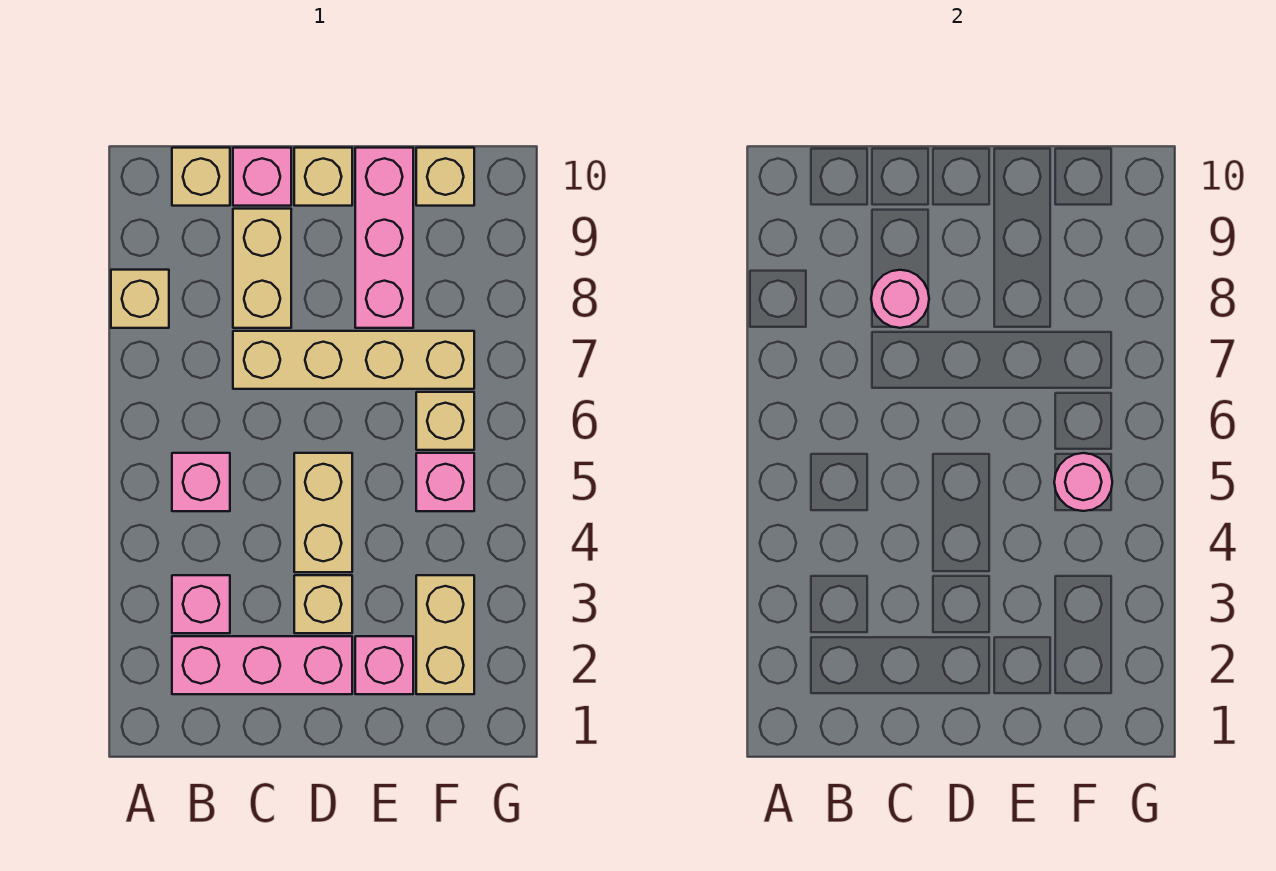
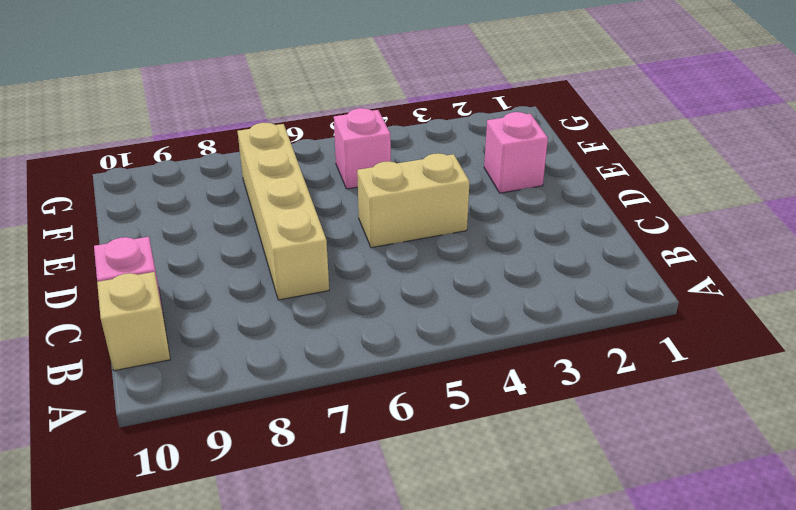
none -> tan 1x1 brick [111,270,169,328]
none -> pink 1x3 brick [172,636,352,694]
none -> pink 1x1 brick [172,575,230,633]

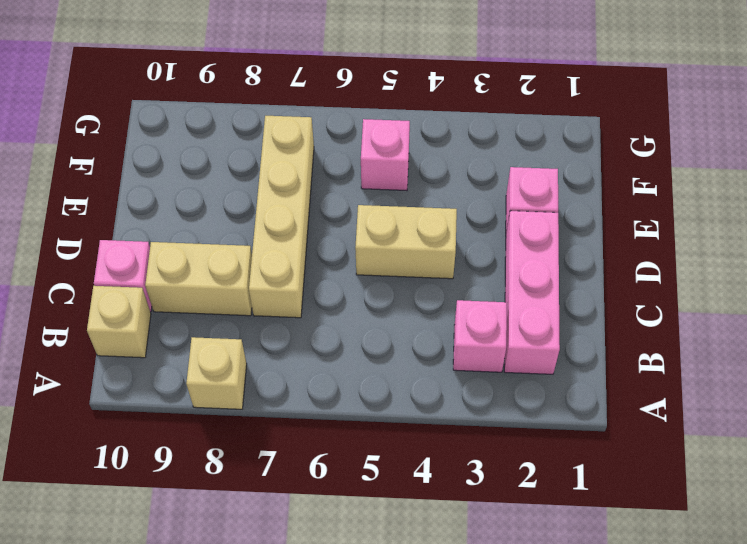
none -> pink 1x1 brick [172,453,230,511]
none -> tan 1x1 brick [294,575,352,633]
none -> tan 1x1 brick [294,148,352,206]

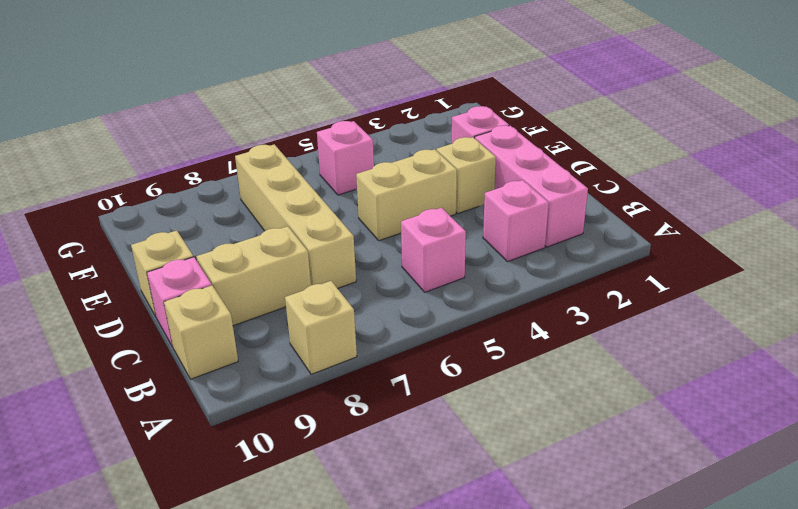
none -> pink 1x3 brick [355,148,413,328]
none -> tan 1x2 brick [416,575,474,694]
none -> tan 1x1 brick [416,392,474,450]

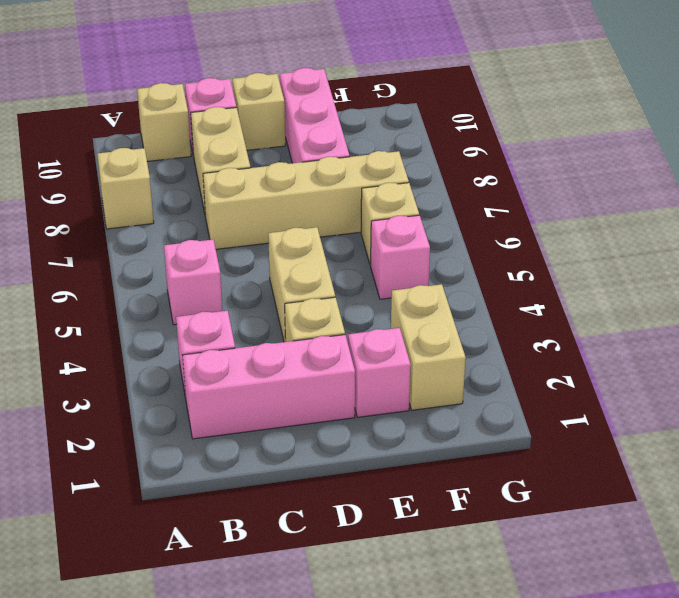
none -> tan 1x1 brick [416,148,474,206]
none -> pink 1x1 round brick [871,270,929,328]
none -> pink 1x1 round brick [1054,453,1112,511]

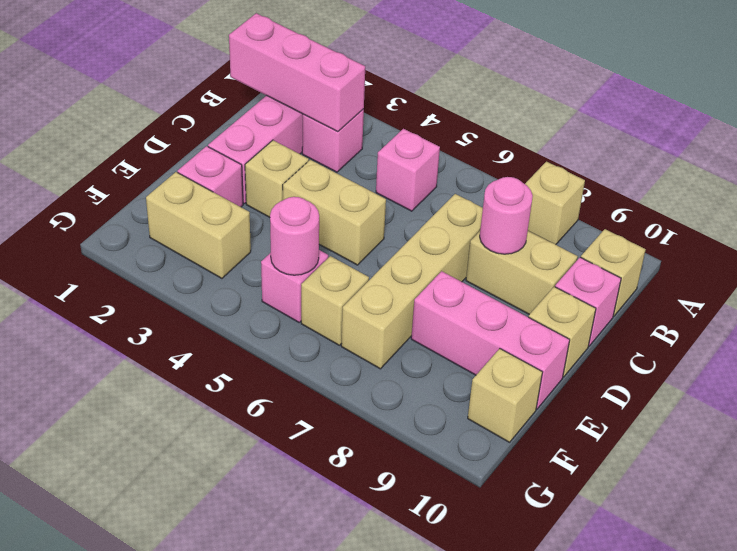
pink 1x3 brick [229,13,365,132] -> none

